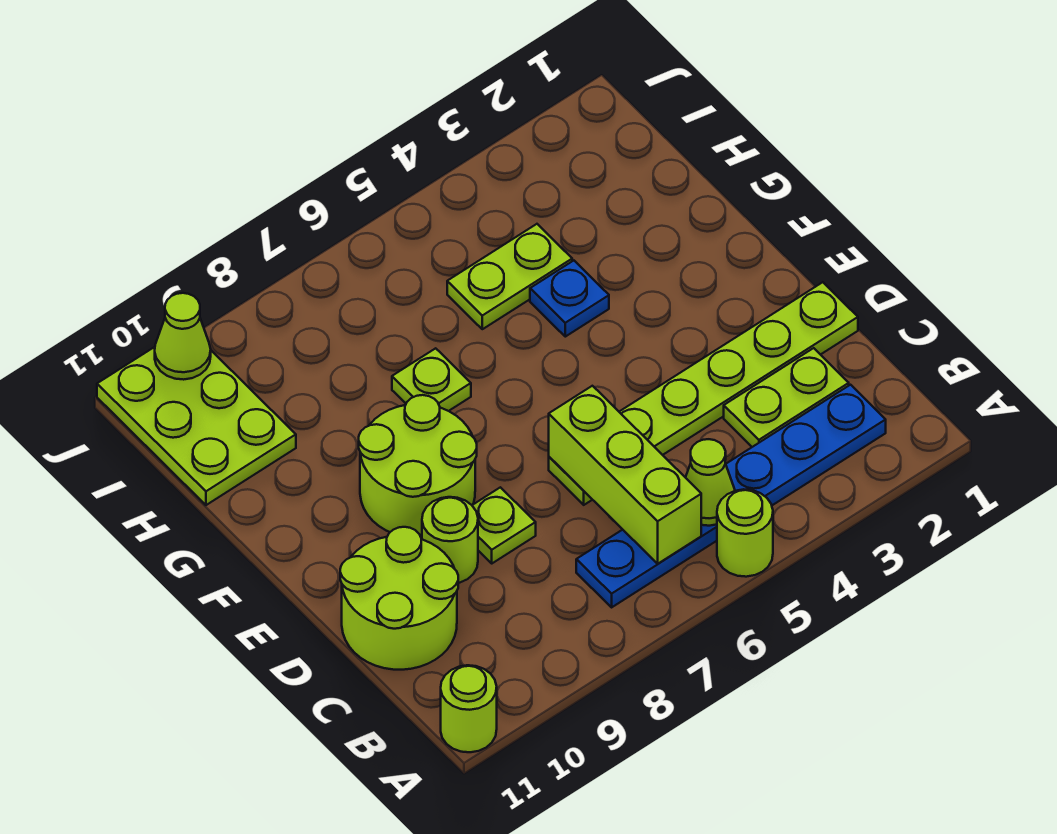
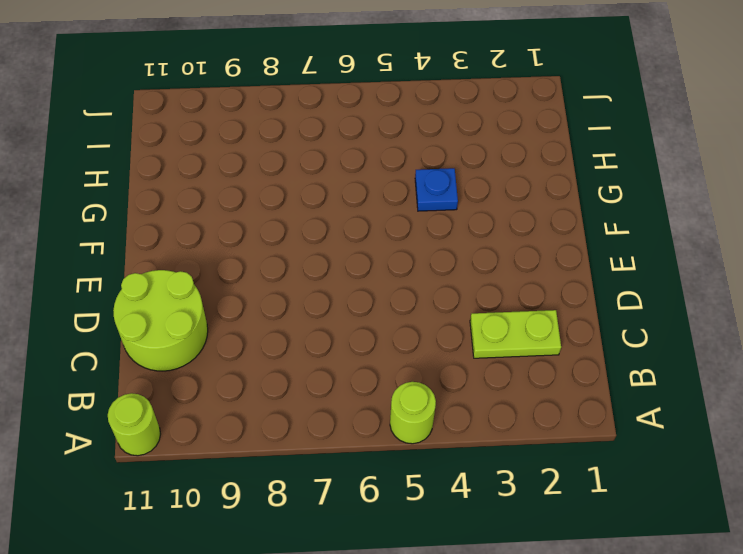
none -> blue 1x6 plate [576,385,886,607]
none -> lime 1x6 plate [549,282,858,505]
none -> lime 1x1 plate [472,487,536,563]

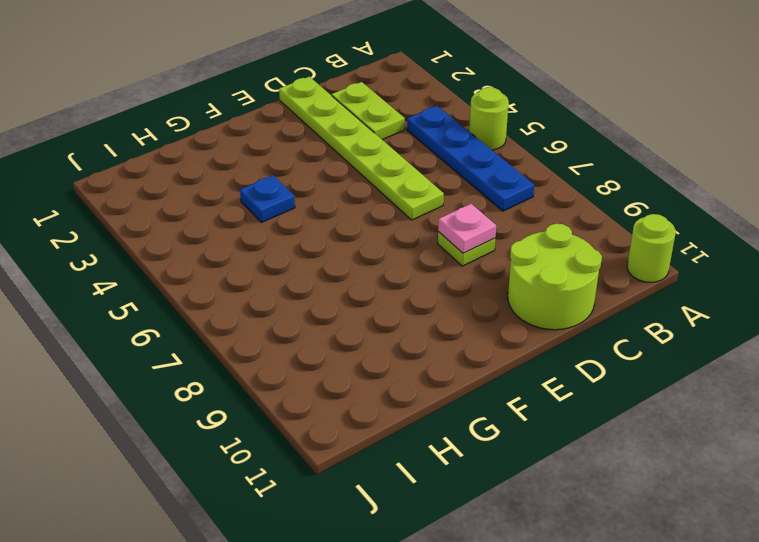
blue 1x4 plate [407,106,534,211] -> blue 1x6 plate [576,385,886,607]
pink 1x1 plate [438,204,496,253] -> none
none -> lime 1x1 round brick [422,497,478,583]
none -> lime 2x2 round brick [359,395,477,538]
none -> lime 1x1 plate [392,348,471,411]

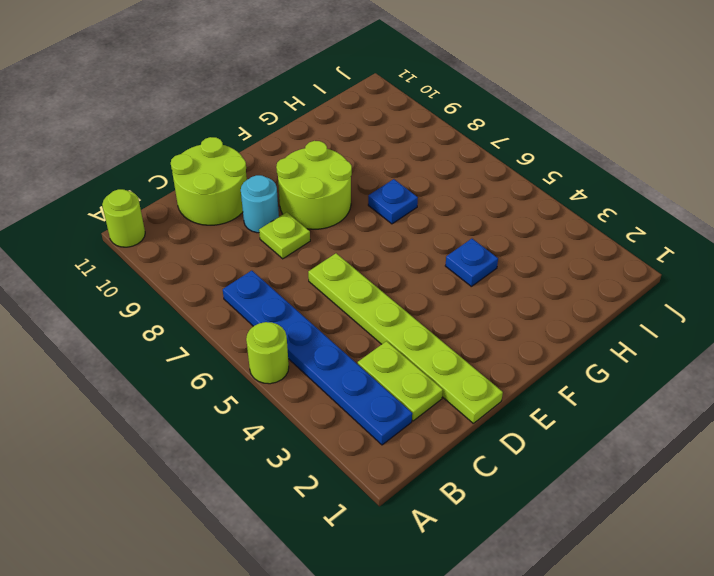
cyan 1x1 round brick [241,175,279,233] -> lime 1x1 round brick [422,497,478,583]
blue 1x1 plate [368,179,418,224] -> lime 1x1 plate [392,348,471,411]
none -> lime 1x2 plate [447,224,572,329]
none -> lime 2x3 plate [97,347,296,505]
none -> lime 1x1 cone [686,439,735,526]

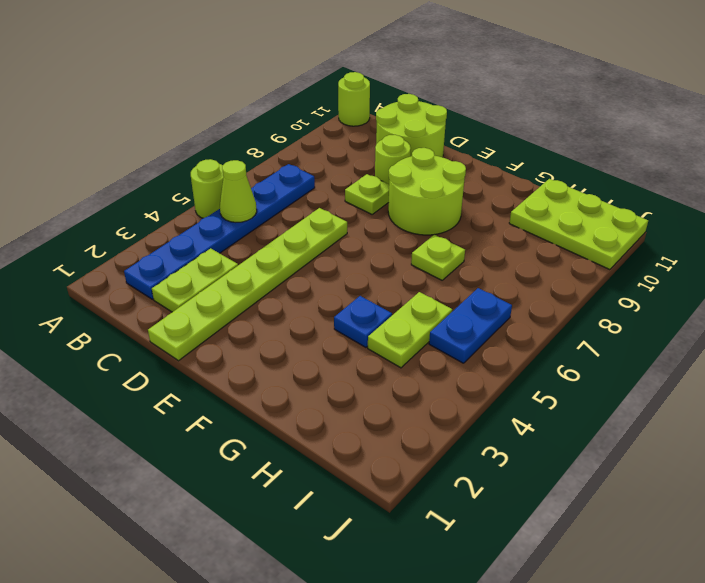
blue 1x2 plate [429,288,512,363] -> none
none -> lime 1x3 brick [549,386,701,564]
none -> lime 1x1 cone [155,293,211,380]

